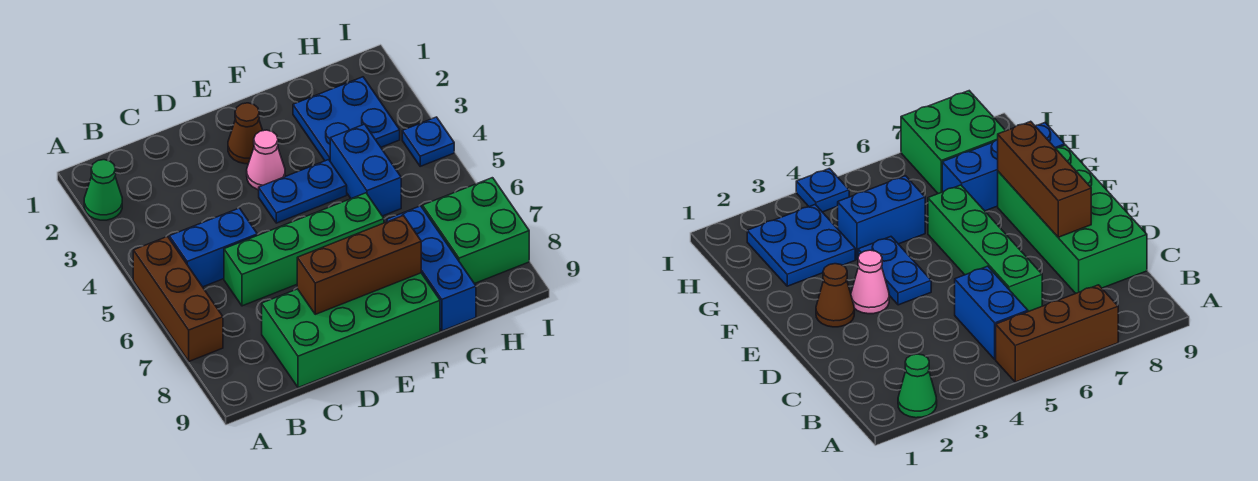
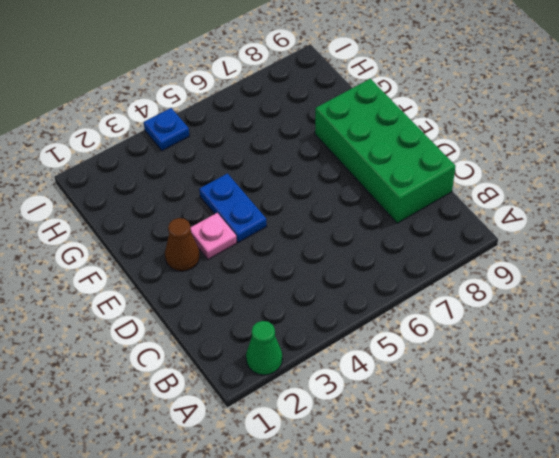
pink 1x1 plate [191,213,237,259] -> pink 1x1 cone [247,130,285,190]
none -> brown 1x3 brick [133,237,223,361]
none -> blue 1x2 brick [169,208,257,287]
none -> green 1x4 brick [224,193,384,306]

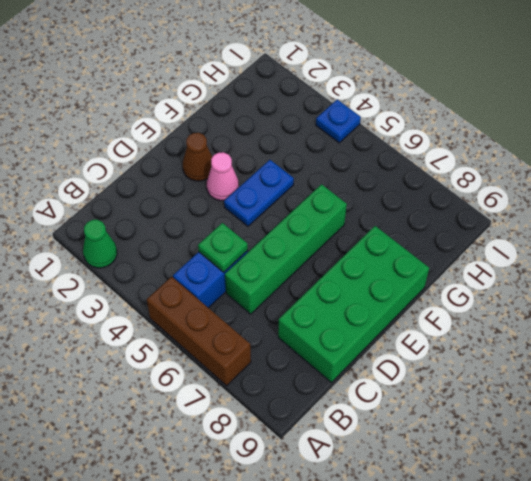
green 1x1 plate [198,223,248,272] -> none
none -> blue 2x2 plate [293,77,400,161]
none -> blue 1x2 brick [330,124,401,216]
none -> blue 1x3 brick [387,206,476,331]

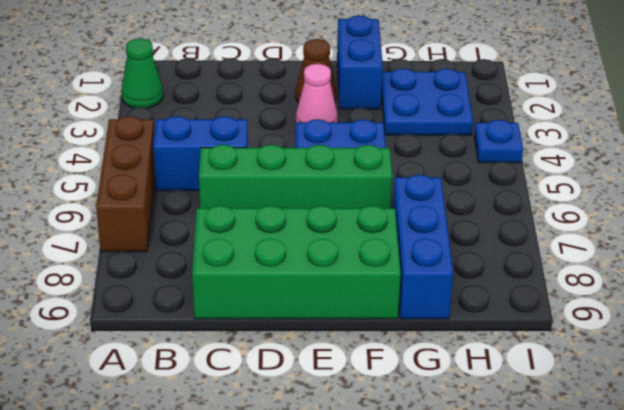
blue 1x2 brick [337,15,383,109] -> blue 1x2 brick moved to [330,124,401,216]
none -> green 2x2 brick [423,178,529,284]
none -> brown 1x3 brick [297,216,421,314]

